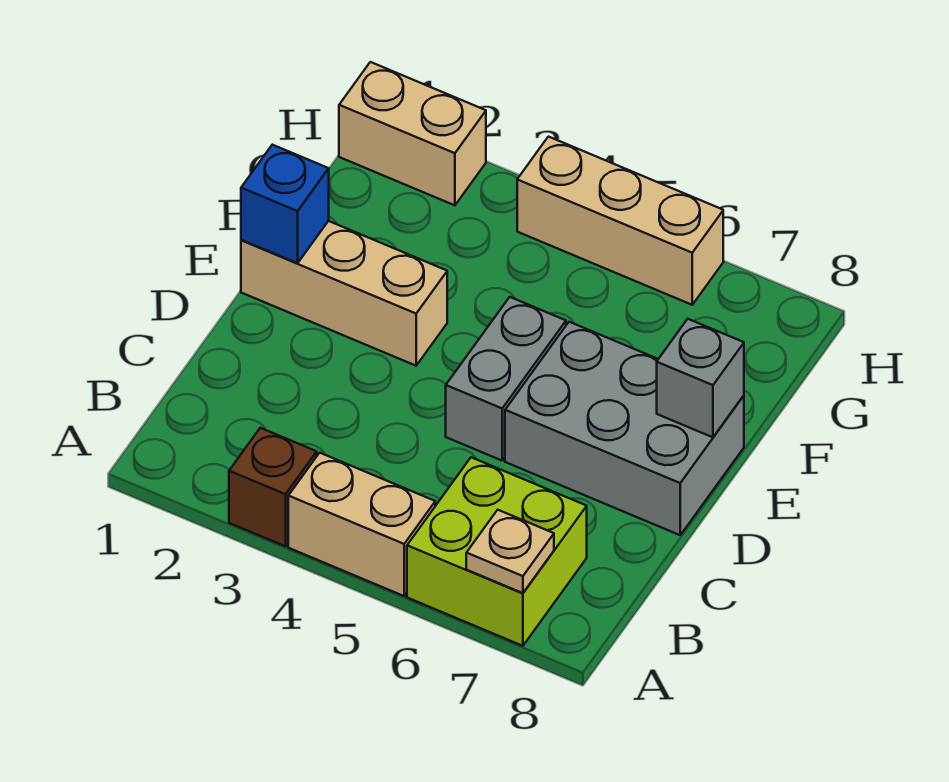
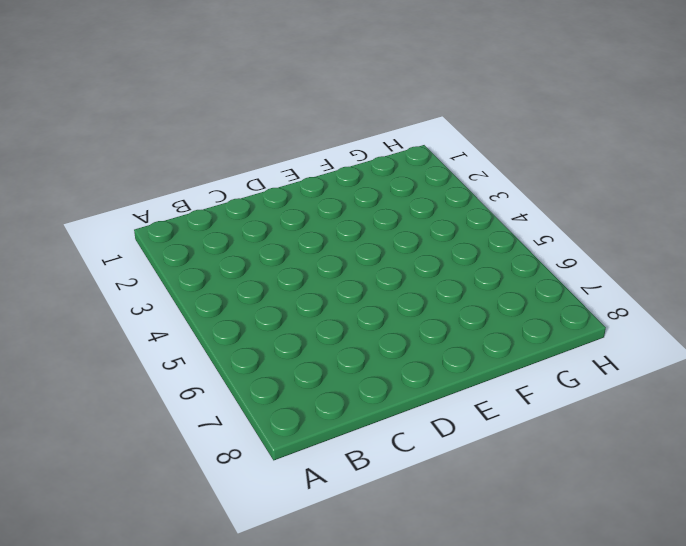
none -> brown 1x1 brick [229,428,317,546]
none -> tan 1x2 brick [288,453,435,596]

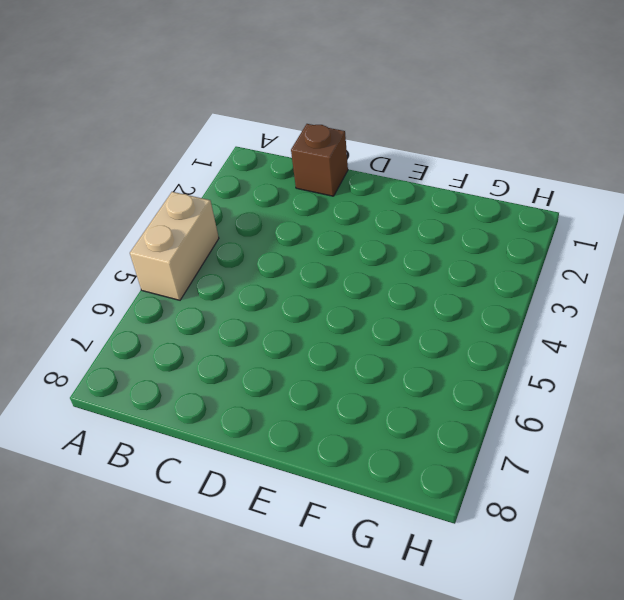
brown 1x1 brick [291,124,348,196] -> brown 1x1 brick moved to [229,428,317,546]
none -> lime 2x2 brick [407,457,587,646]
none -> grey 1x2 brick [446,297,566,461]

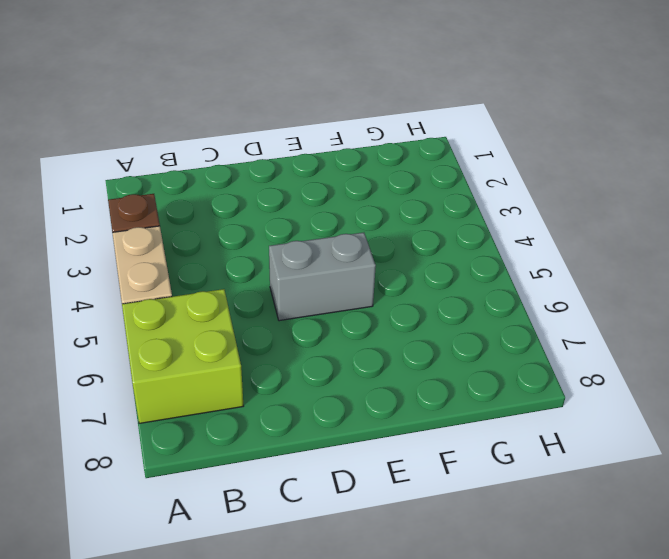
none -> grey 2x3 brick [505,322,744,535]
none -> tan 1x3 brick [241,221,447,366]

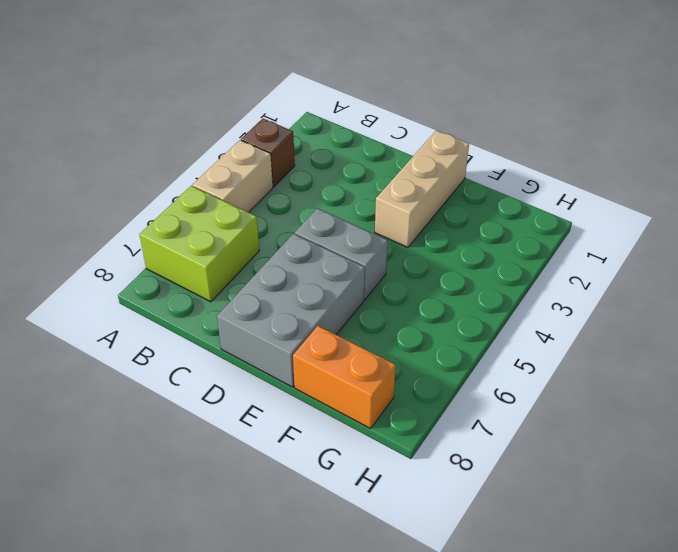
orange 1x2 brick [293,326,396,428] -> none
none -> tan 1x2 brick [339,62,486,205]
none -> tan 1x3 brick [517,137,723,305]

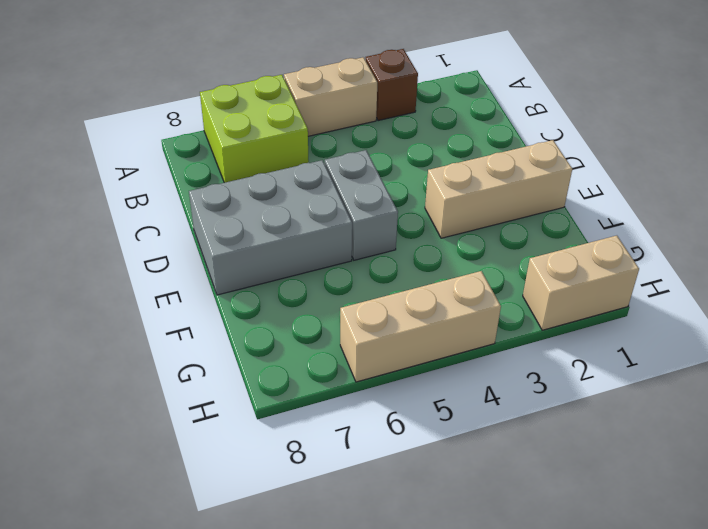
none -> tan 1x1 plate [466,510,554,593]
none -> blue 1x1 brick [241,145,329,263]

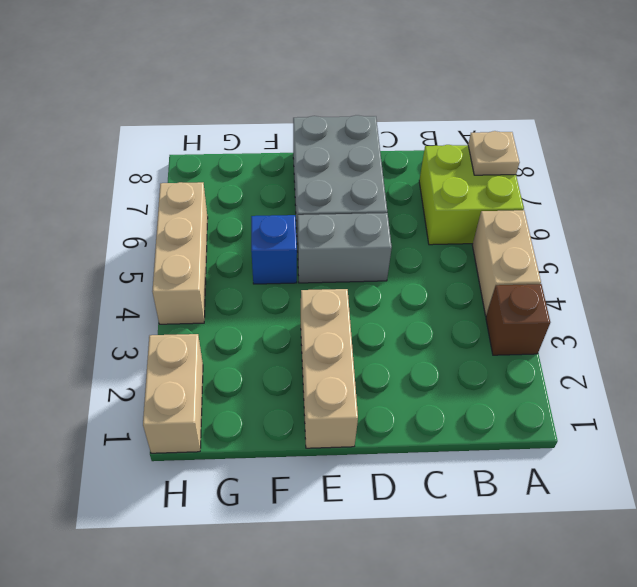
blue 1x1 brick [251,215,297,284] -> blue 1x1 brick moved to [241,145,329,263]
none -> grey 1x1 brick [657,319,744,437]

